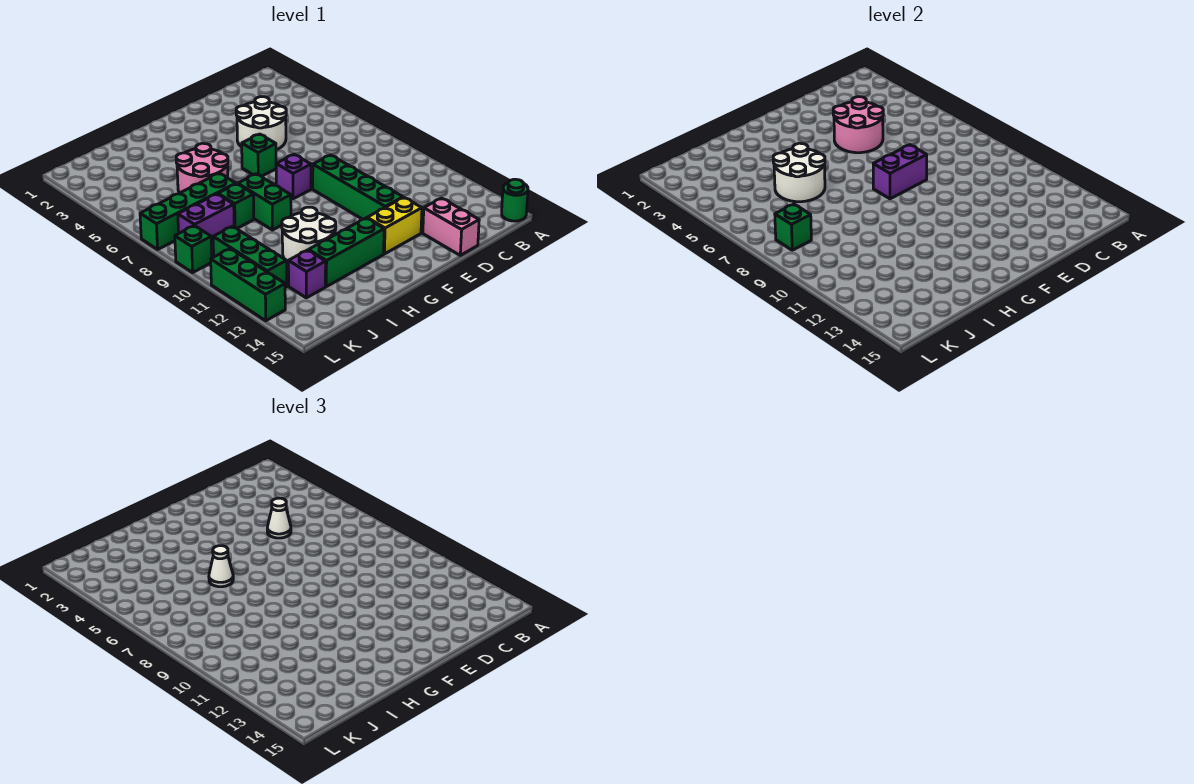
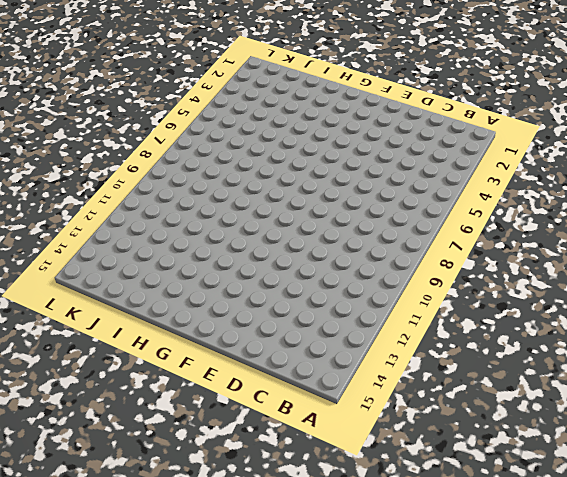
none -> green 1x1 round brick [502,179,528,221]
none -> white 2x2 round brick [236,97,286,150]
none -> pink 1x2 brick [423,198,479,255]

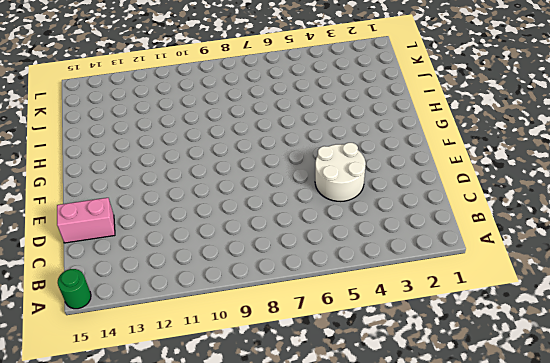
none -> green 1x4 brick [313,155,403,219]
none -> yellow 1x2 brick [367,197,422,254]
none -> green 1x1 brick [242,134,276,176]

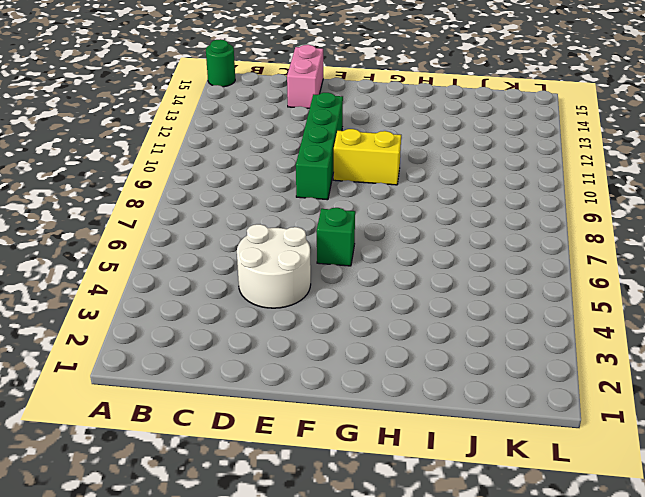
yellow 1x2 brick [333,129,401,185] -> yellow 1x2 brick moved to [367,197,422,254]
none -> purple 1x1 brick [276,154,311,199]
none -> green 1x3 brick [309,218,384,287]
none -> pink 2x2 round brick [176,143,228,193]

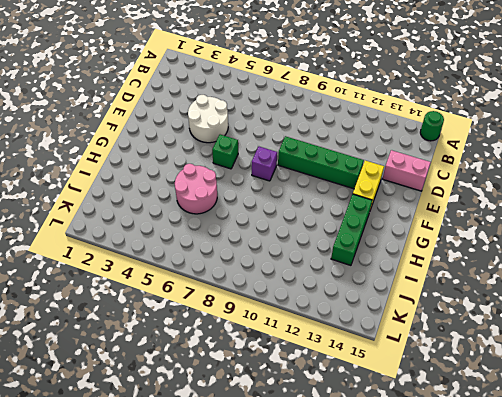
none -> green 1x2 brick [238,174,291,230]
none -> white 2x2 round brick [282,207,336,262]
none -> green 1x4 brick [140,173,236,249]

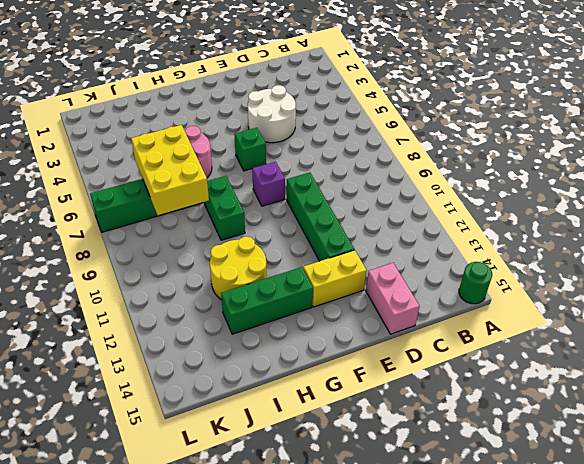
yellow 2x2 round brick [210,237,267,300] -> white 2x2 round brick [282,207,336,262]
yellow 2x3 brick [131,125,209,215] -> white 2x2 round brick [773,143,825,202]
none -> green 1x1 brick [218,184,254,228]
none -> purple 1x2 brick [178,194,234,242]
none -> purple 1x1 brick [288,250,326,298]

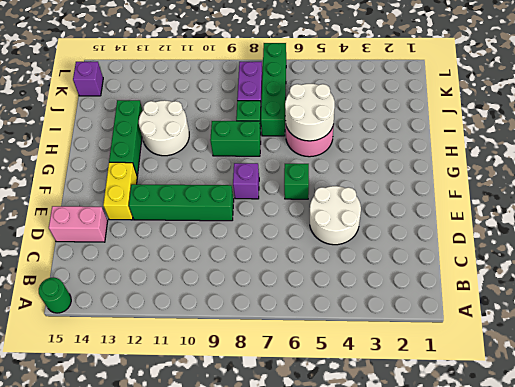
purple 1x1 brick [73,62,103,96] -> purple 1x1 brick moved to [288,250,326,298]
none -> green 1x3 brick [213,226,287,287]
none -> green 1x1 brick [175,226,212,273]
none -> green 1x3 brick [211,249,285,321]

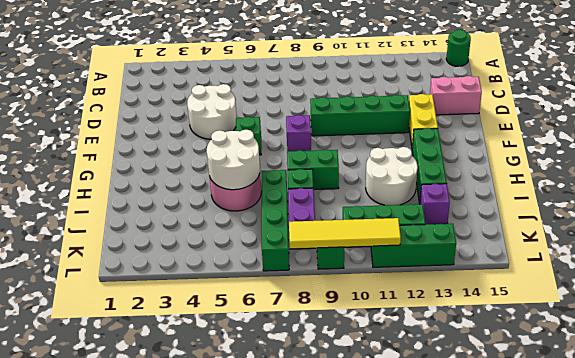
yellow 1x4 tile [289,218,401,249] -> none
none -> pink 2x2 round brick [833,97,883,153]
none -> purple 1x2 brick [873,145,927,199]
none -> green 1x1 brick [775,204,811,250]

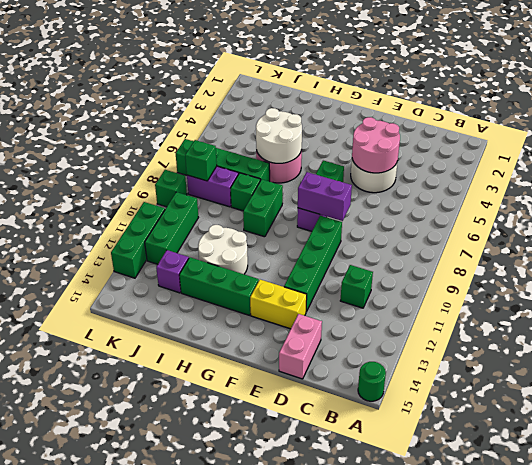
green 1x1 brick [340,265,373,308] -> none
none -> white 1x1 cone [267,498,291,538]
none -> white 1x1 cone [209,546,233,587]

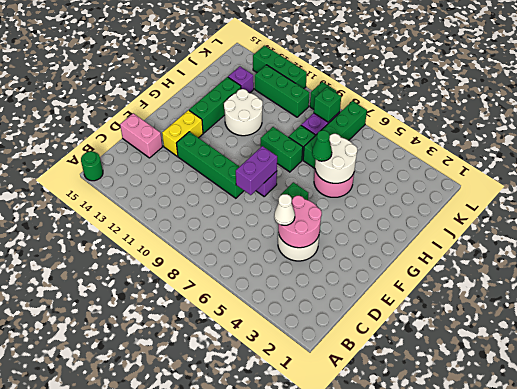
green 1x1 cone [312,130,332,161] -> white 1x1 cone [209,546,233,587]

